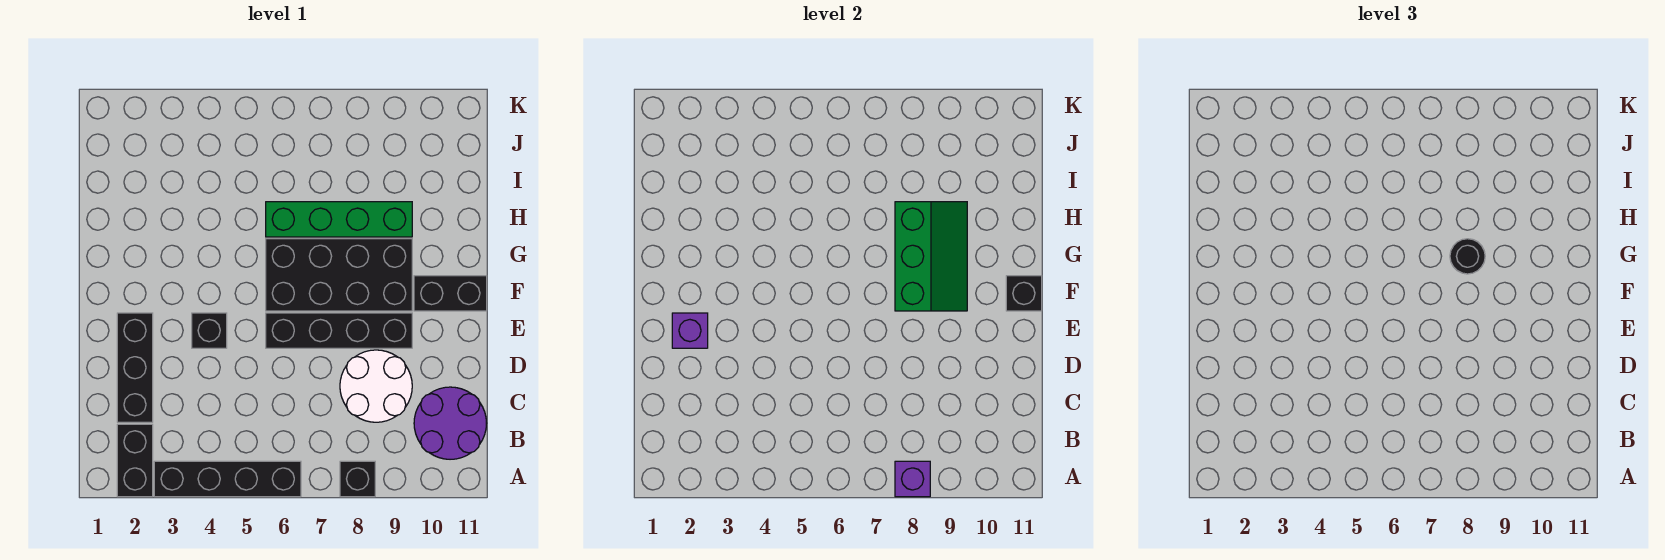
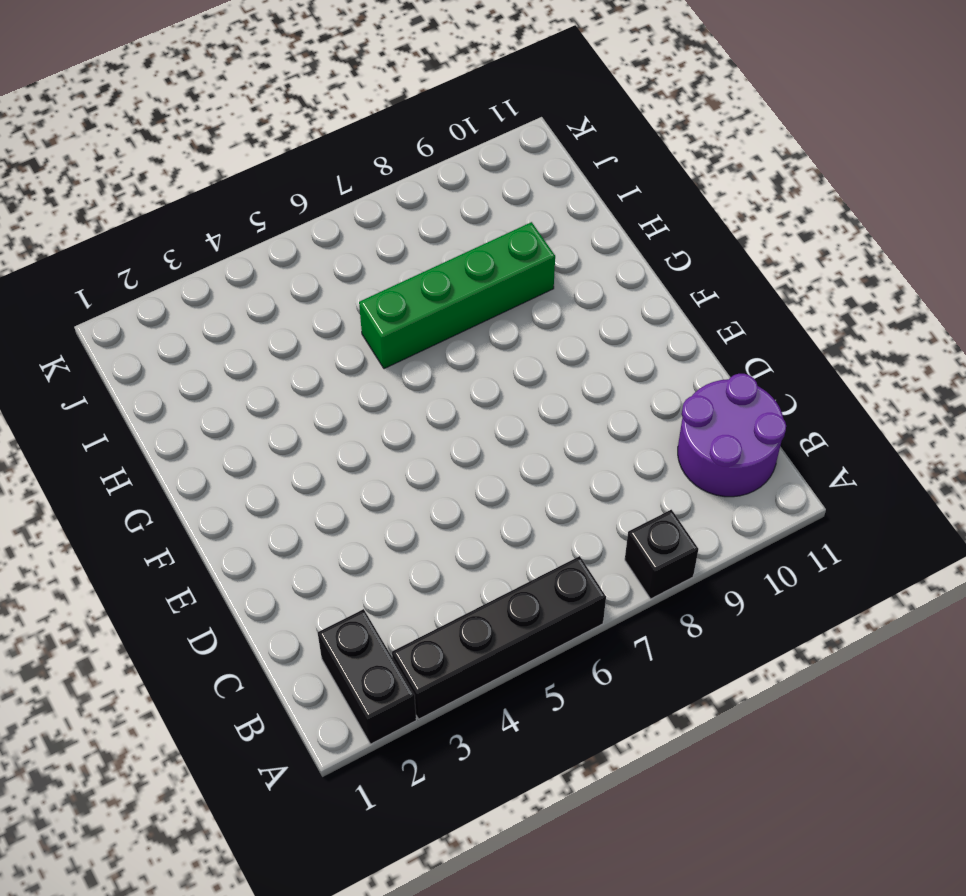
none -> black 1x3 brick [117,313,153,422]
none -> white 2x2 round brick [340,350,412,422]
none -> black 1x1 brick [192,313,227,348]

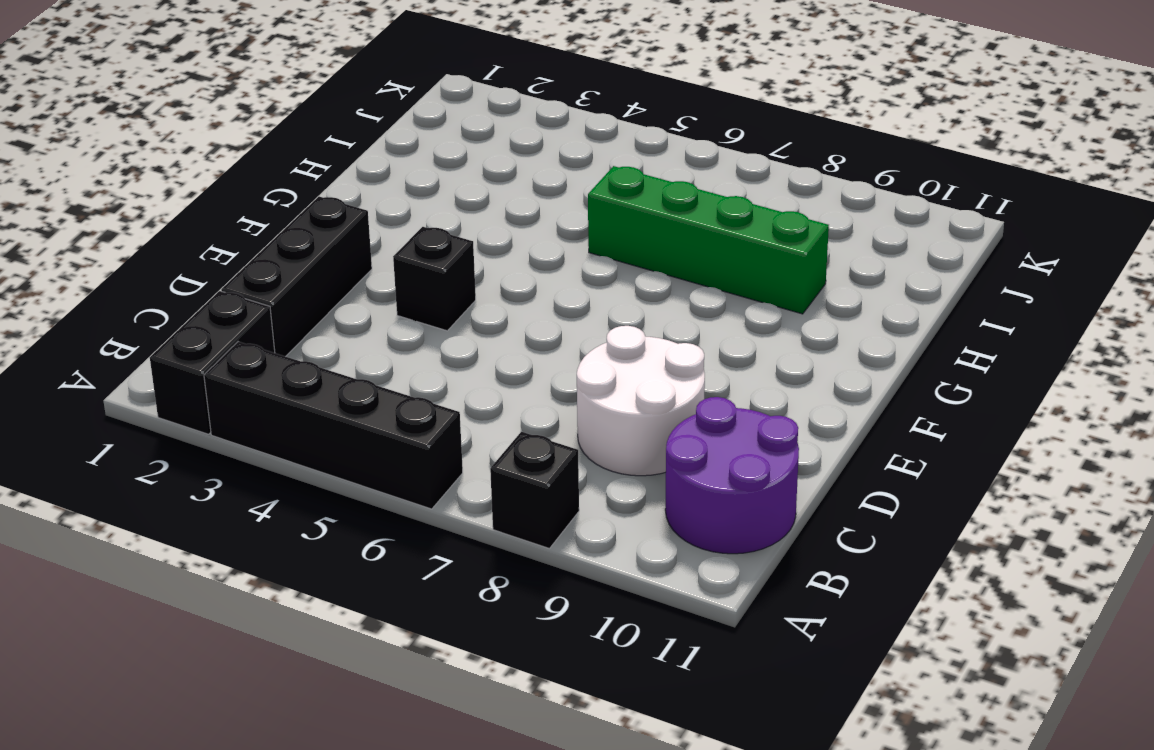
none -> black 1x4 brick [266,313,412,348]
none -> black 2x4 brick [266,239,412,311]
none -> black 1x2 brick [414,276,487,311]

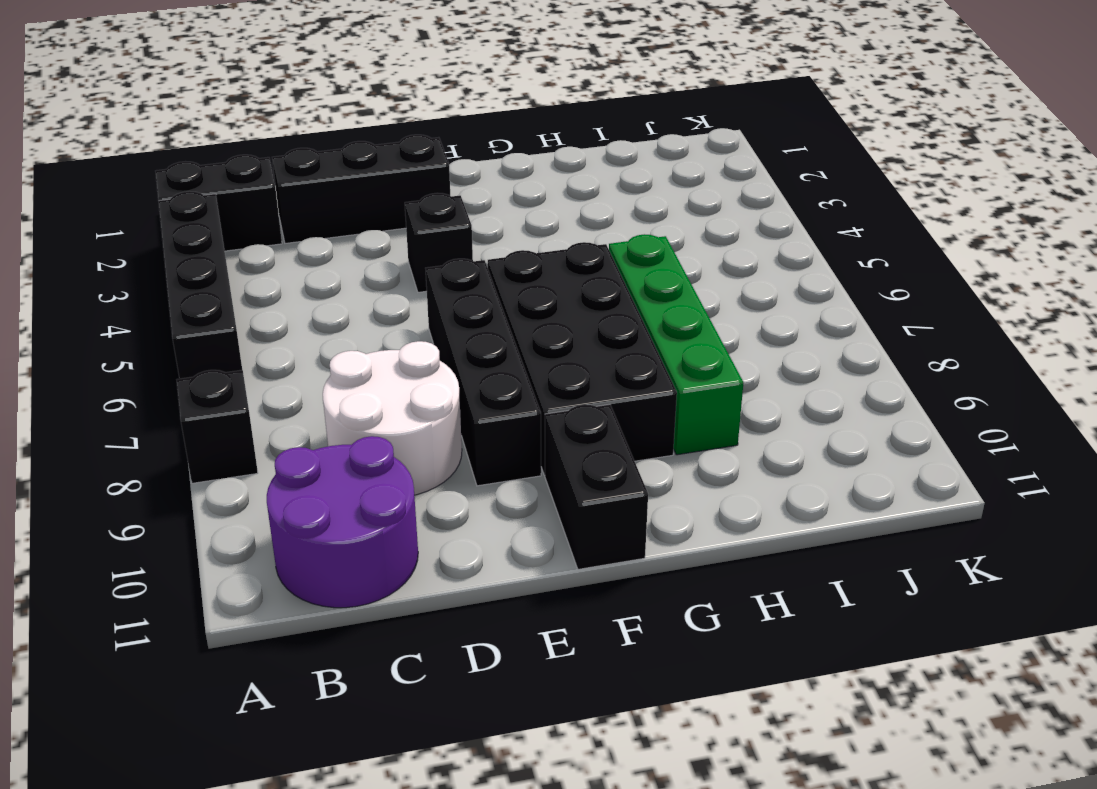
none -> purple 1x1 brick [895,461,930,497]
none -> purple 1x1 brick [672,313,708,348]
none -> green 2x3 slope [895,202,967,311]

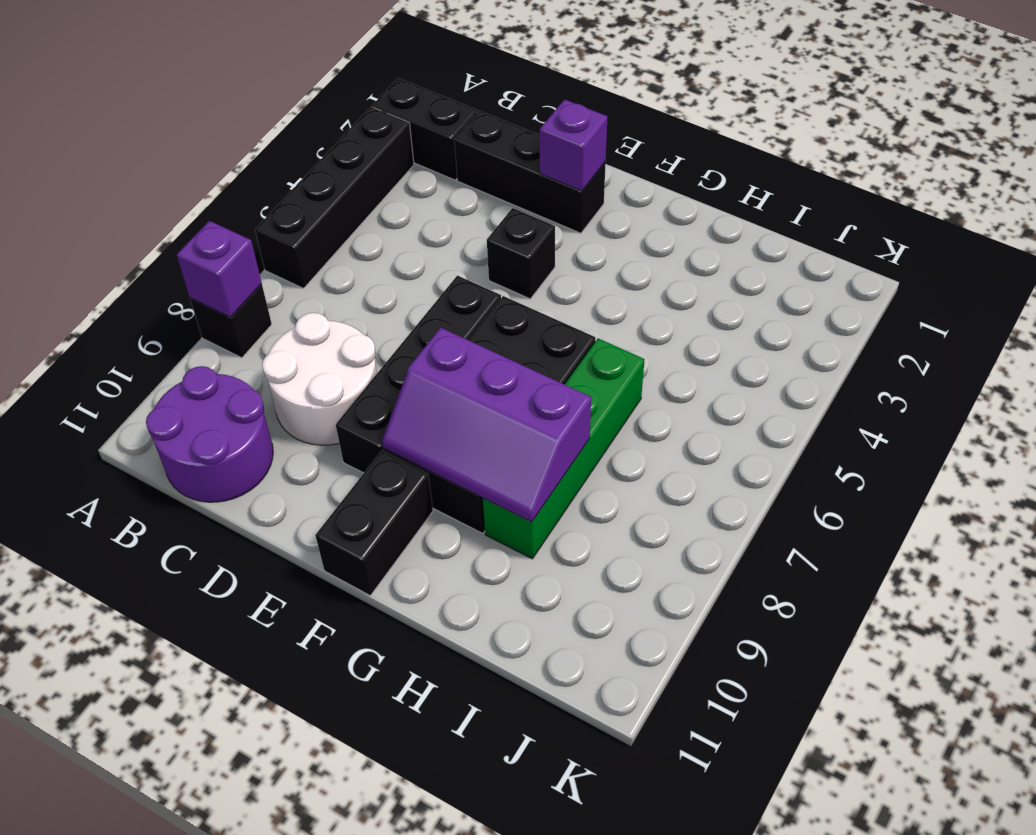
purple 2x3 slope [382,328,591,522] -> green 2x3 slope [895,202,967,311]
none -> black 1x1 brick [1006,276,1042,311]
none -> black 1x1 round brick [1450,239,1485,274]

